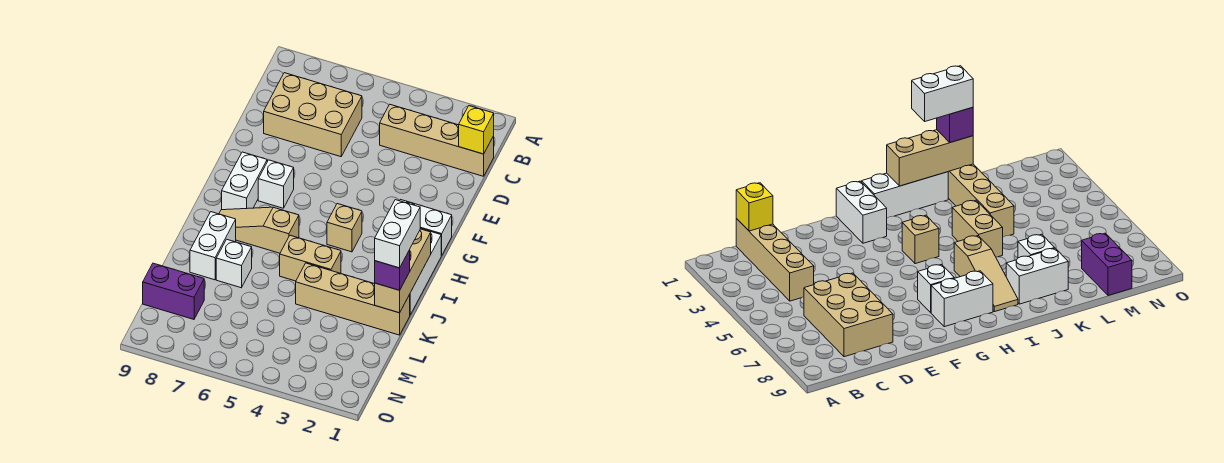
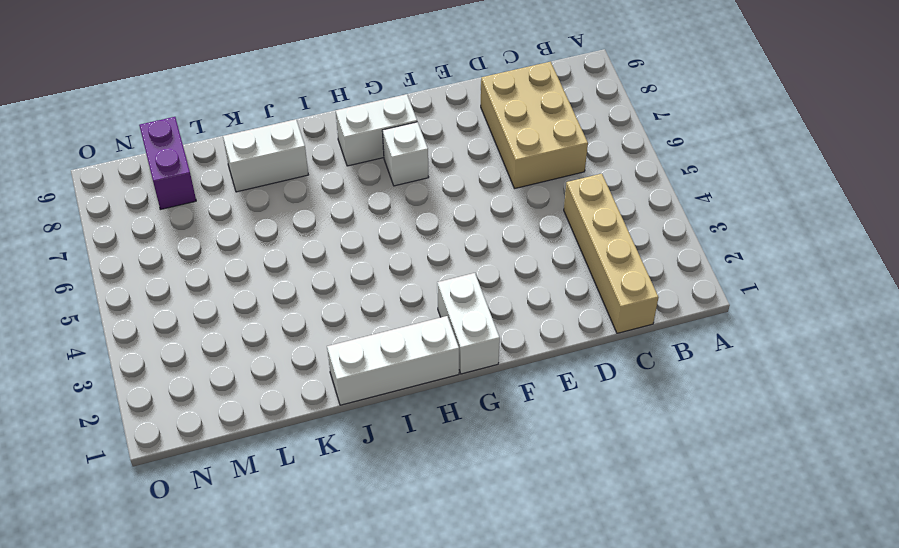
none -> tan 1x1 brick [327,204,362,252]
none -> tan 1x3 slope [219,207,299,253]
none -> tan 1x2 brick [280,235,341,281]

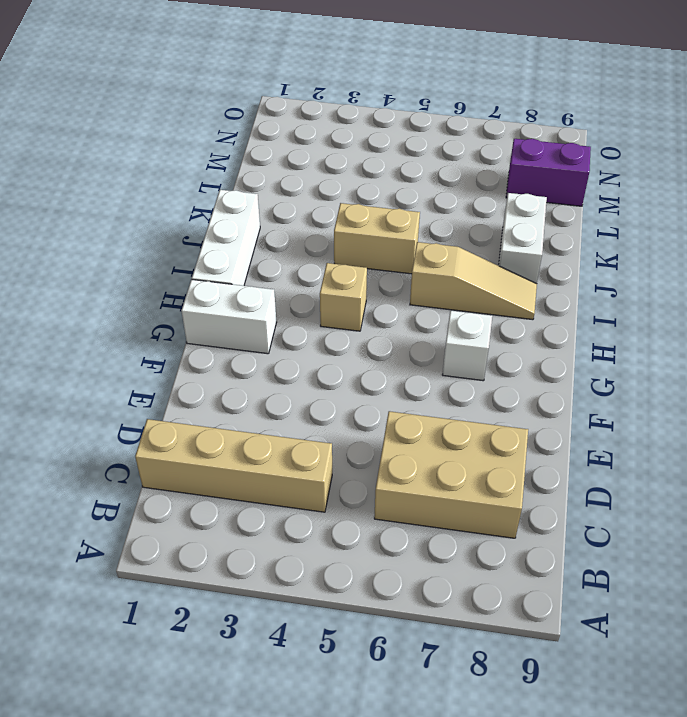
none -> white 1x2 brick [222,152,267,210]
none -> tan 1x4 brick [296,263,410,335]
none -> white 1x1 brick [216,239,252,288]

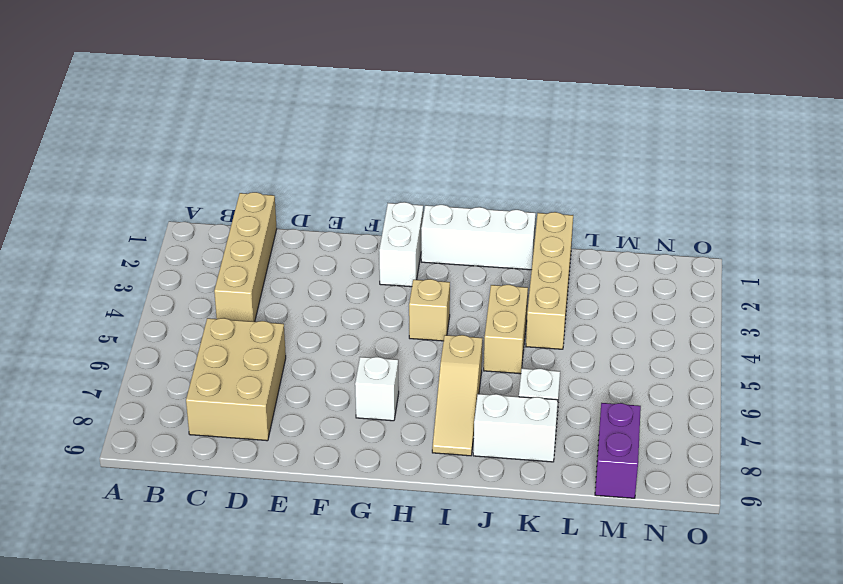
none -> white 1x2 brick [222,152,267,210]
none -> yellow 1x1 brick [459,106,494,154]
none -> tan 1x3 brick [375,229,431,313]

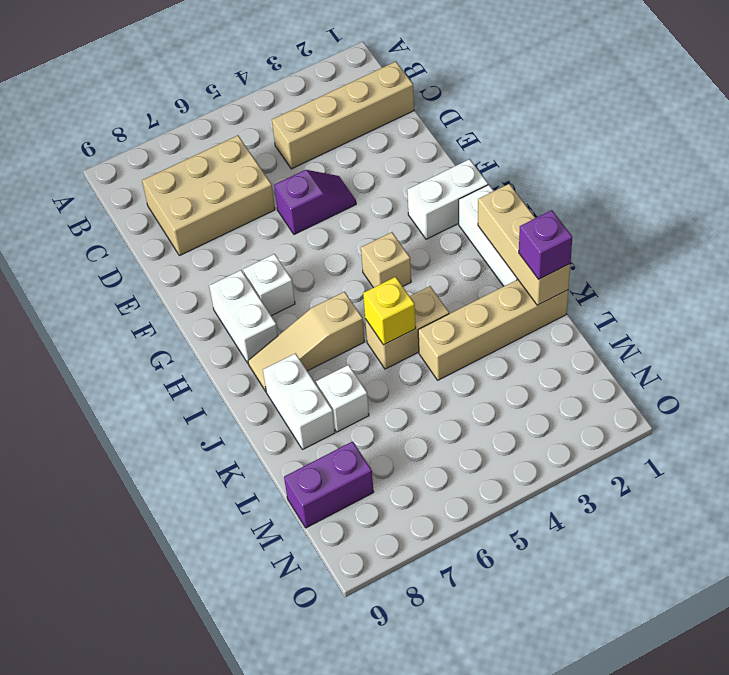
purple 1x2 slope [274,170,356,234] -> none
yellow 1x1 brick [363,277,416,345] -> yellow 1x1 brick moved to [459,106,494,154]
none -> white 1x2 brick [375,200,420,268]

